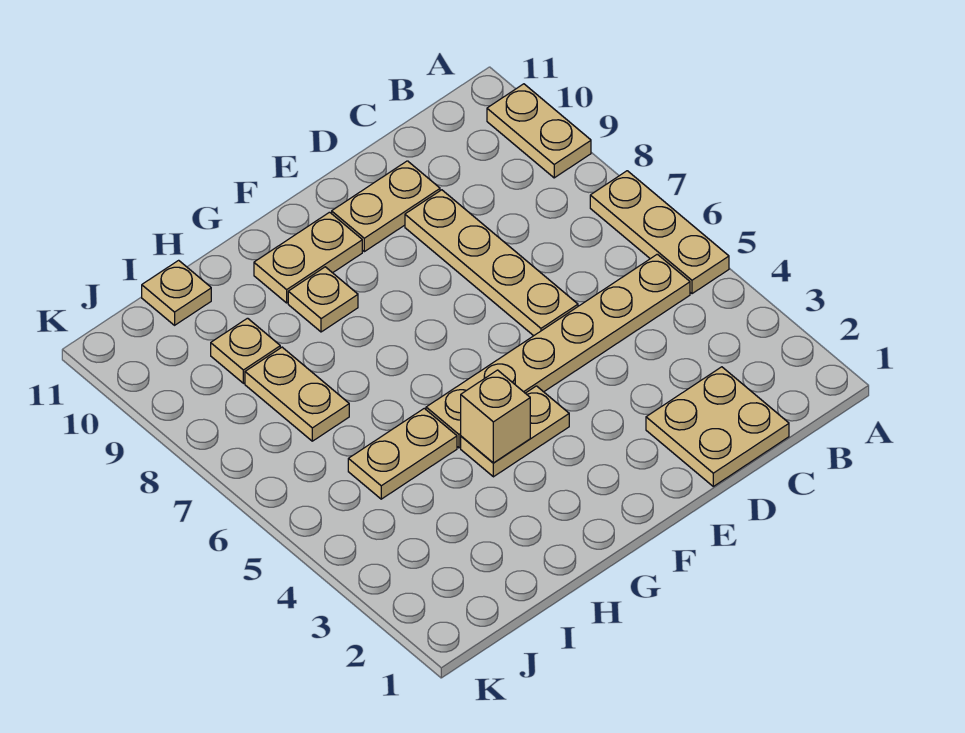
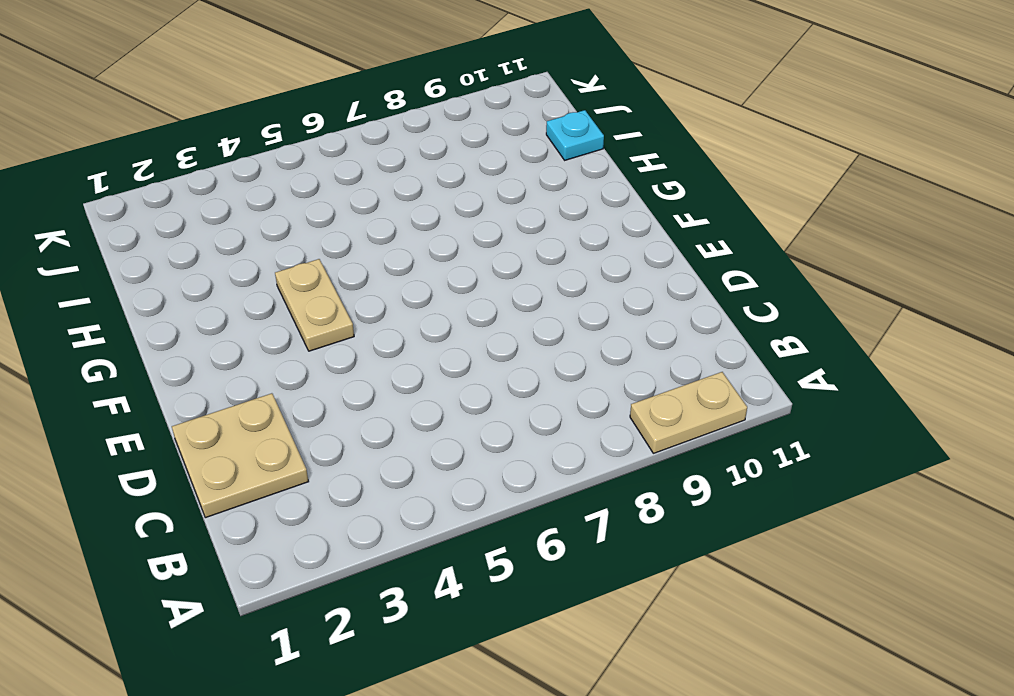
cyan 1x1 plate [546,110,604,160] -> tan 1x1 plate [142,260,211,325]
none -> tan 1x3 plate [590,171,729,294]
none -> tan 1x6 plate [426,254,690,448]
none -> tan 1x4 plate [405,190,578,336]

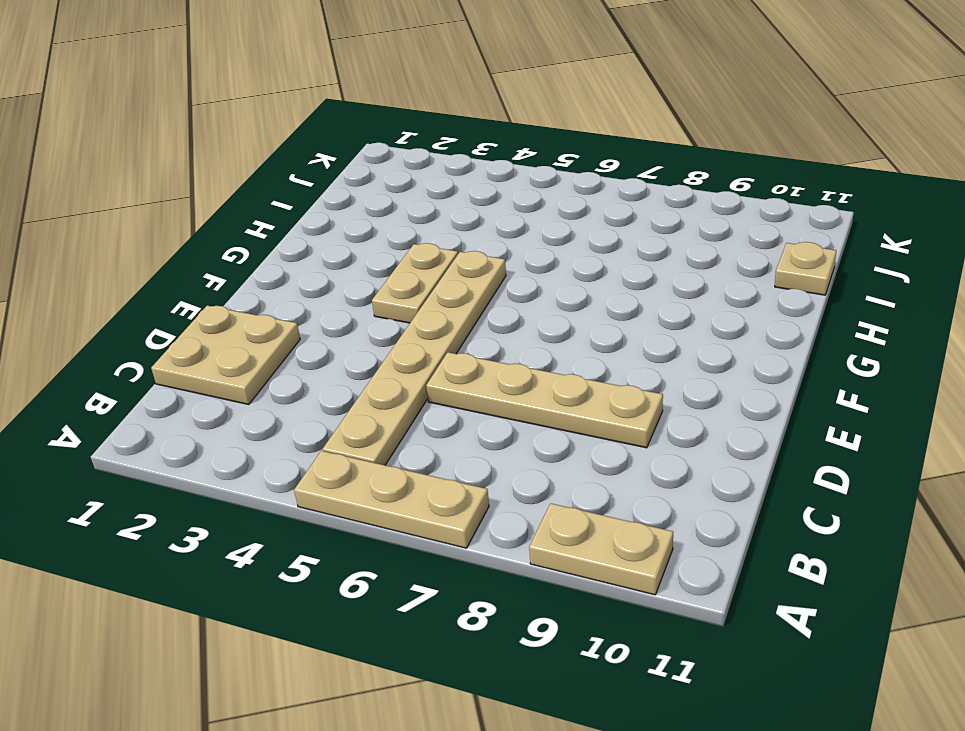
none -> tan 1x2 plate [332,161,440,252]
none -> tan 1x2 plate [254,212,362,303]
none -> tan 1x1 plate [288,267,358,332]

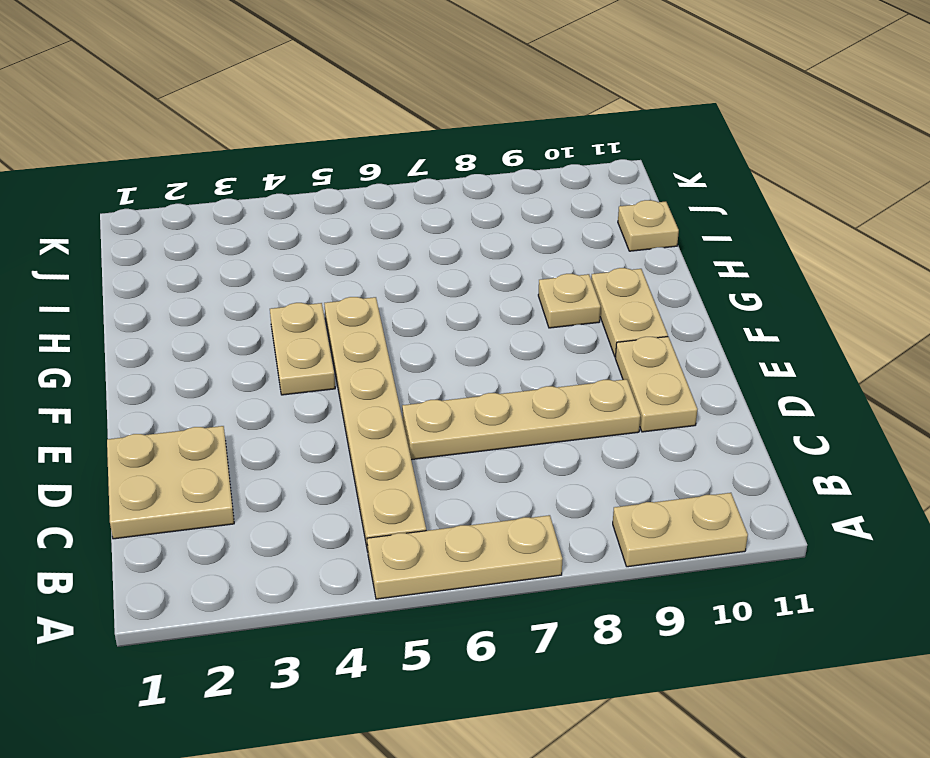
none -> tan 1x2 plate [348,408,457,499]
none -> tan 1x2 plate [245,347,349,441]
none -> tan 1x1 plate [211,318,280,383]

